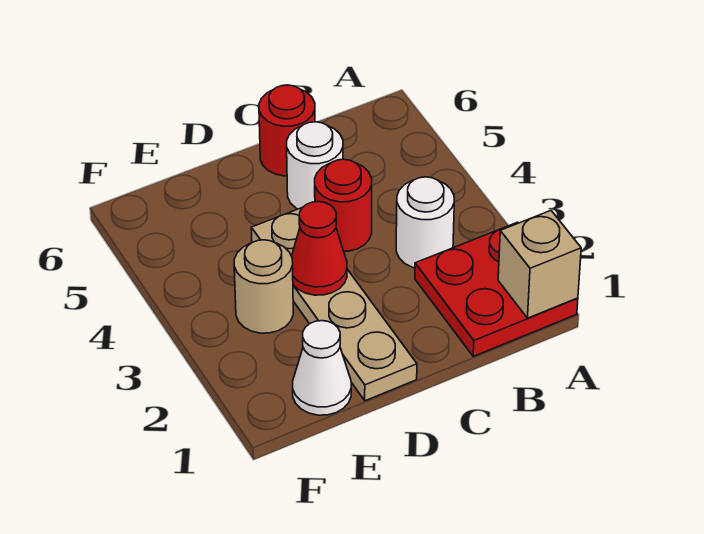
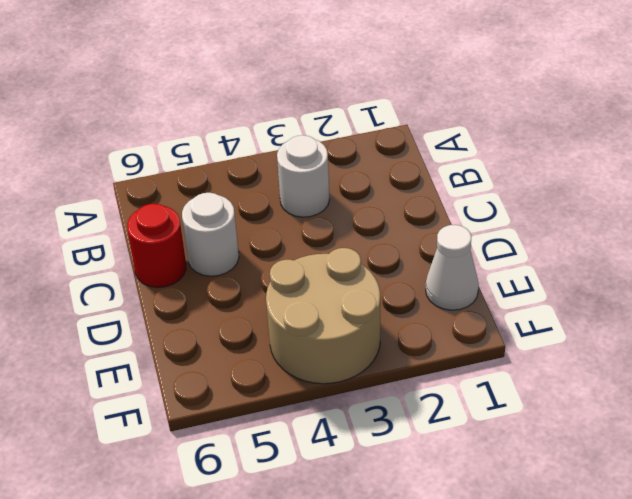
tan 2x2 round brick [266,248,380,384] -> tan 1x1 round brick [234,240,293,333]
none -> red 2x2 plate [415,222,578,356]
none -> red 1x1 round brick [315,159,372,251]

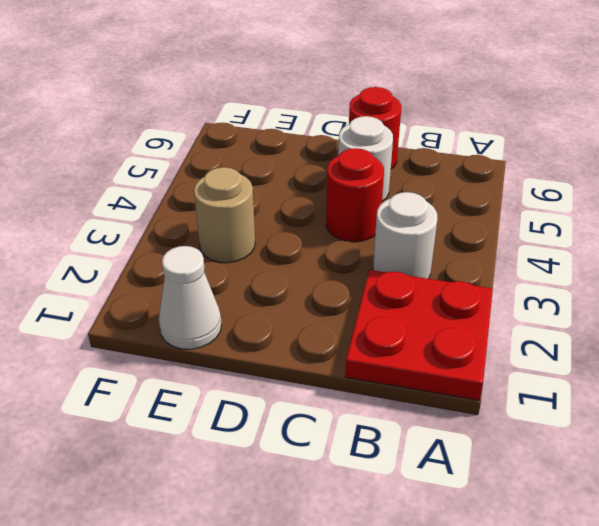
none -> tan 1x4 plate [251,208,417,401]
none -> tan 1x1 brick [498,211,581,318]

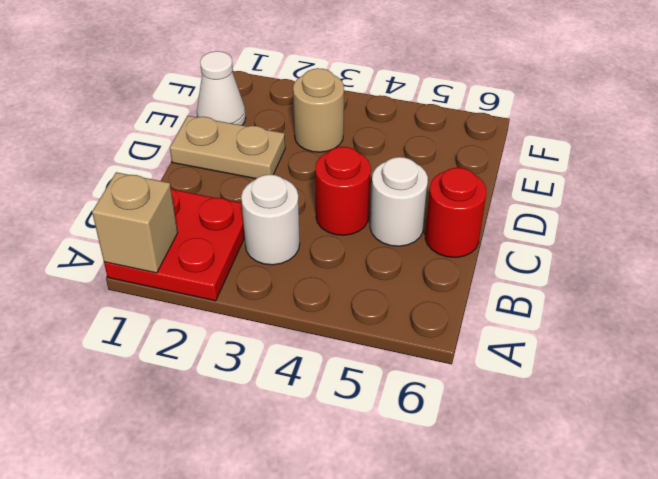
tan 1x2 plate [170,116,285,179] -> tan 1x4 plate [251,208,417,401]
none -> red 1x1 cone [292,202,347,295]

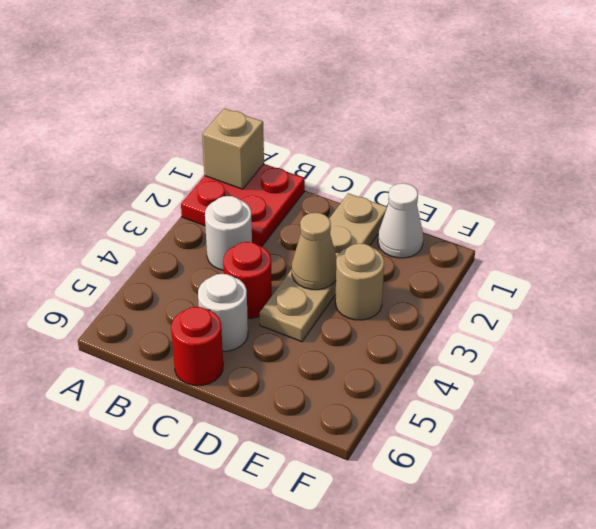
tan 1x1 cone [292,213,337,290] -> red 1x1 cone [292,202,347,295]

